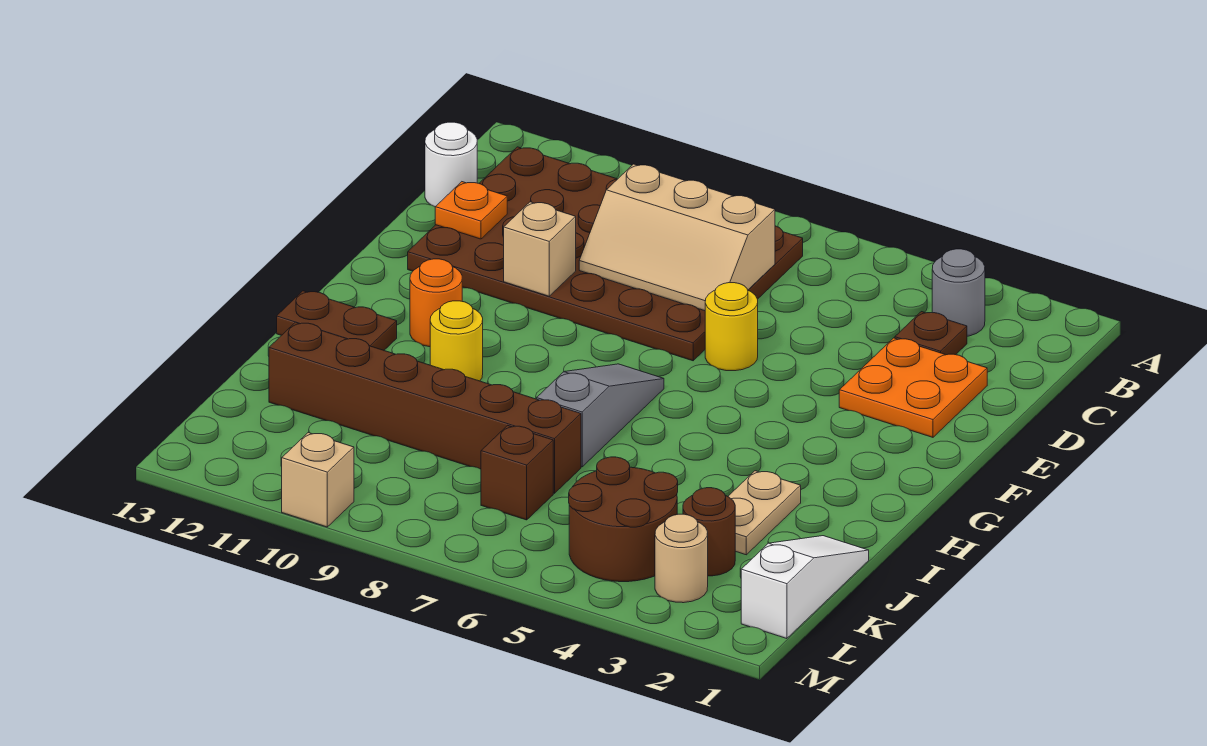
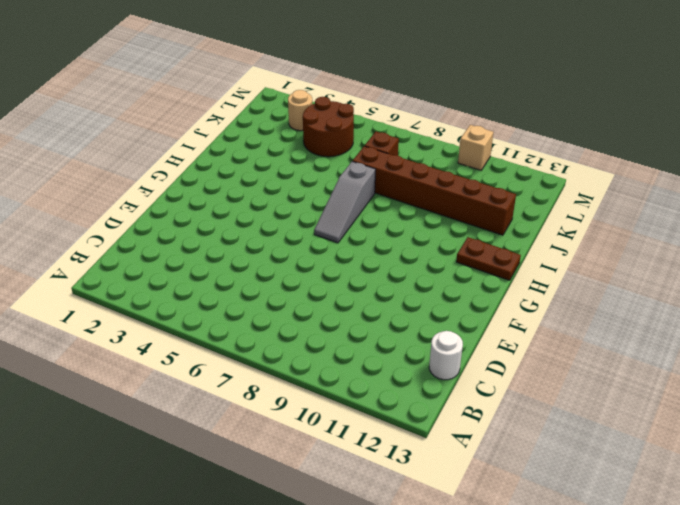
none -> grey 1x1 round brick [932,249,985,336]
none -> brown 4x6 plate [408,147,803,361]
none -> brown 1x1 plate [895,312,967,355]

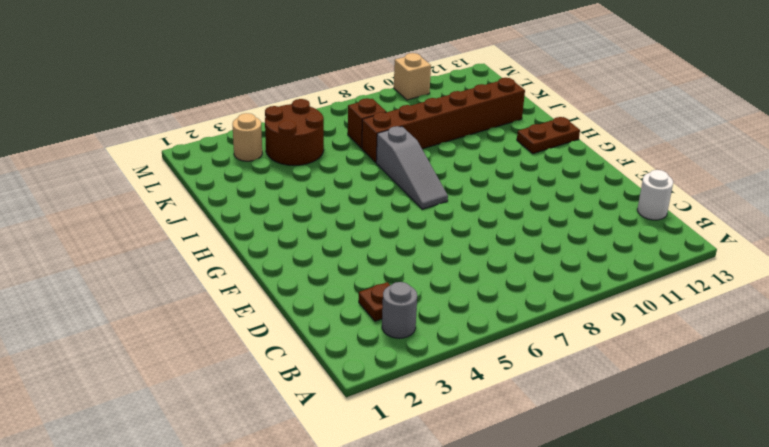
none -> brown 4x6 plate [408,147,803,361]
none -> orange 2x2 plate [839,338,987,437]
none -> yellow 1x1 round brick [705,283,758,371]

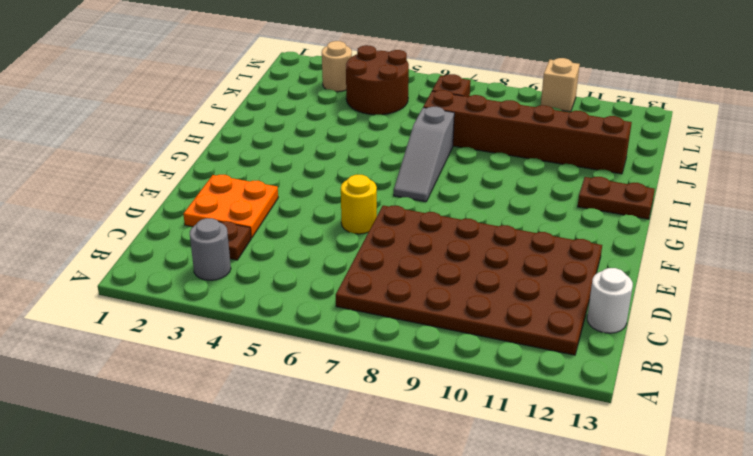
none -> orange 1x1 round brick [410,259,462,347]
none -> yellow 1x1 round brick [430,301,483,381]
none -> tan 1x2 plate [728,471,801,555]

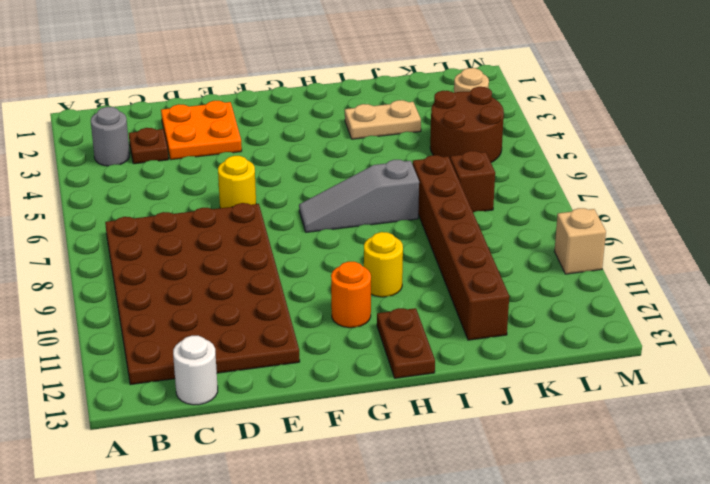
none -> white 1x3 slope [741,536,869,639]
none -> brown 1x1 round brick [683,488,735,576]
none -> tan 2x3 slope [579,164,775,311]

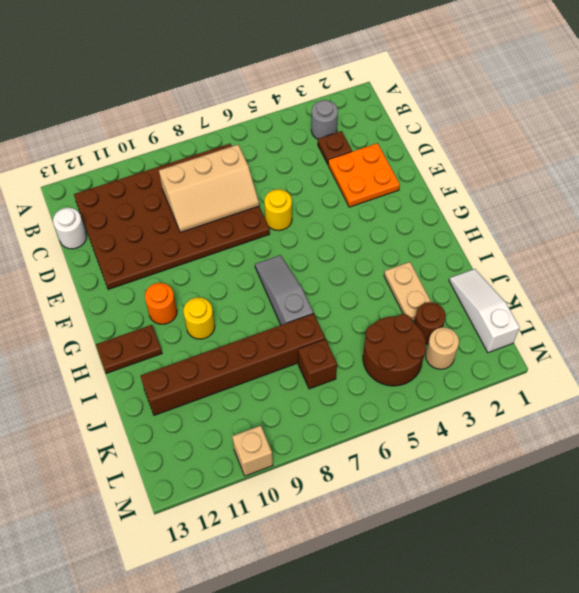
none -> orange 1x1 plate [435,182,507,239]
none -> tan 1x1 brick [504,202,576,296]

